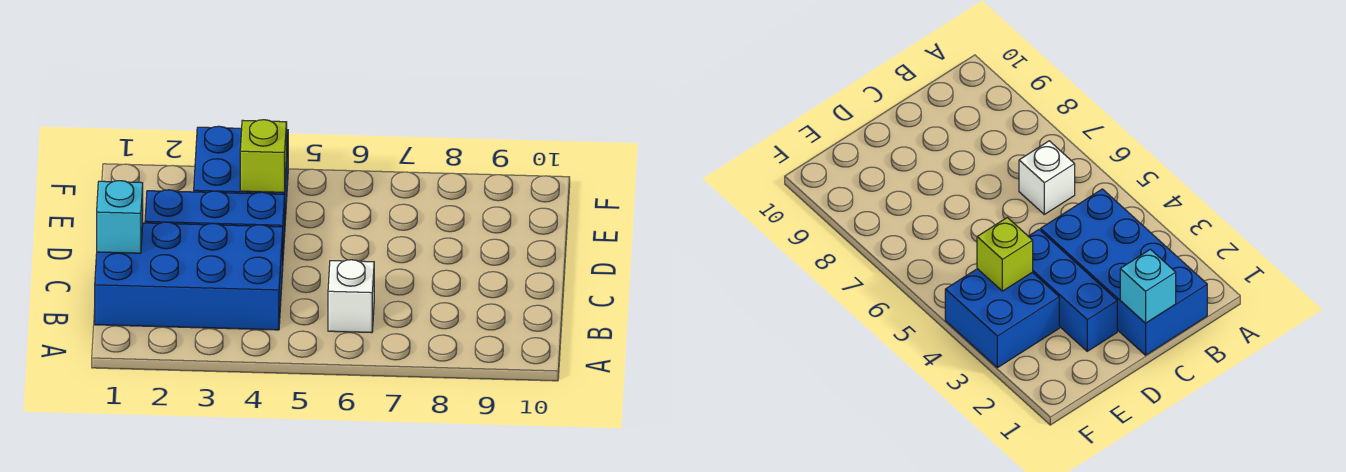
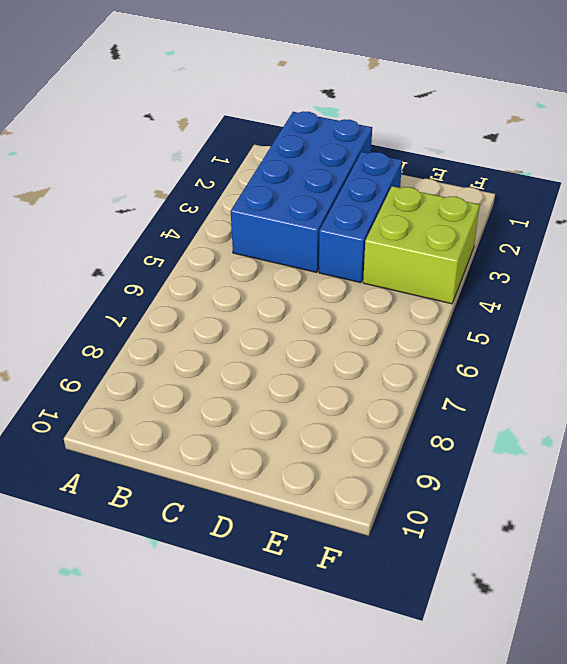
lime 2x2 brick [363,186,480,304] -> blue 2x2 brick [194,126,288,220]
none -> white 1x1 brick [328,260,374,333]
none -> cyan 1x1 brick [97,181,143,253]

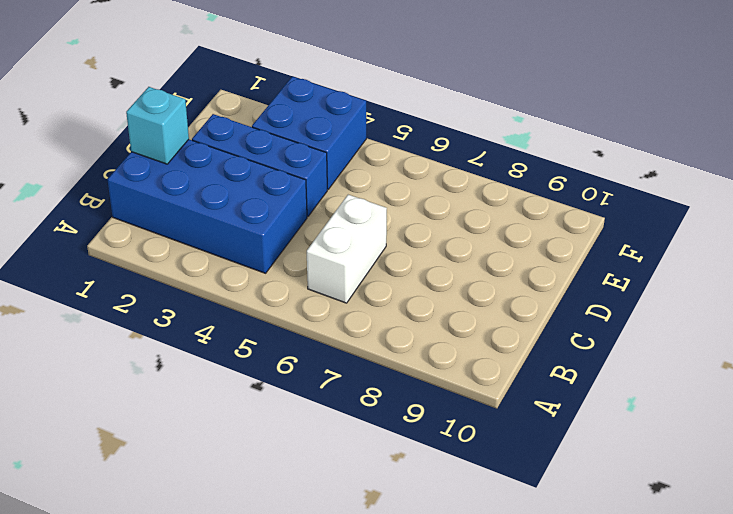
white 1x2 brick [307,195,387,303] -> white 1x1 brick [328,260,374,333]
none -> lime 1x1 brick [240,120,287,192]

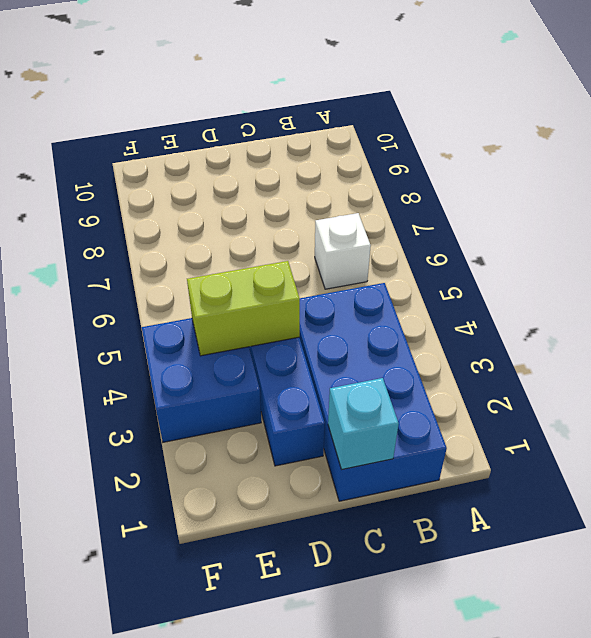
lime 1x2 brick [187,261,300,356] -> lime 1x1 brick [240,120,287,192]

